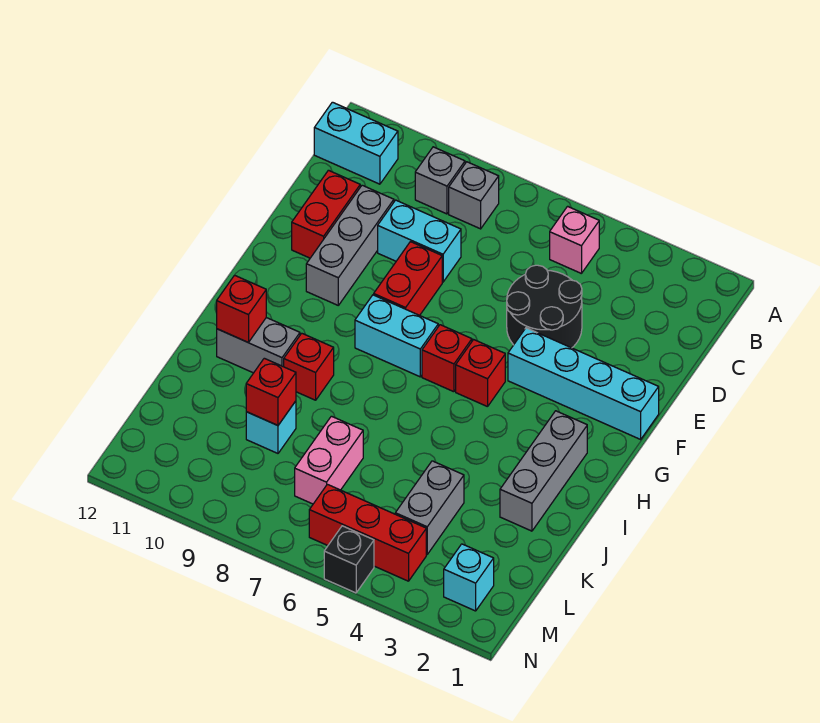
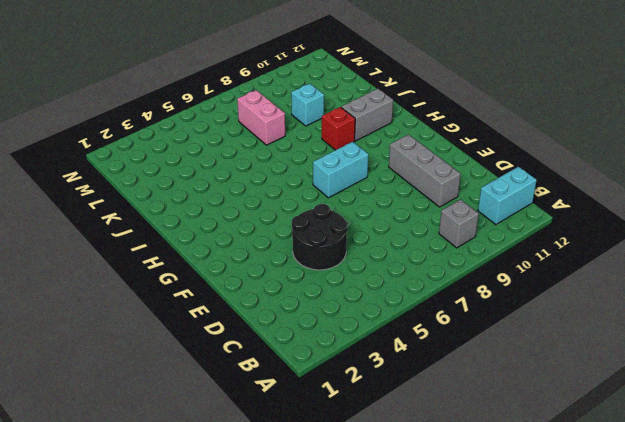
none -> pink 1x1 brick [550,206,599,274]
none -> grey 1x1 brick [449,162,499,229]
none -> cyan 1x2 brick [378,200,461,282]

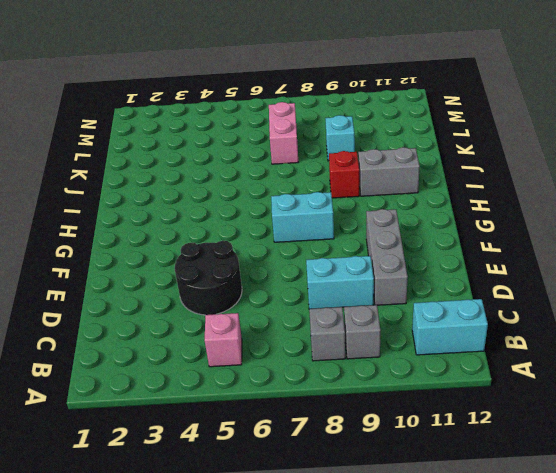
none -> red 1x2 brick [292,170,360,258]
none -> red 1x2 brick [374,242,442,315]
none -> cyan 1x4 brick [508,328,659,439]

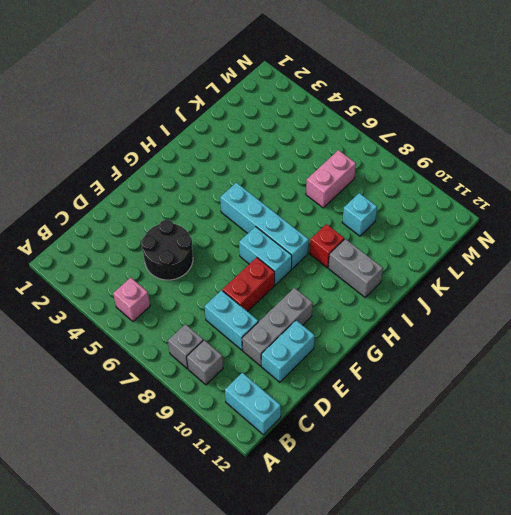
cyan 1x2 brick [261,320,315,382] -> red 1x2 brick [292,170,360,258]
cyan 1x4 brick [220,183,309,269] -> cyan 1x4 brick moved to [508,328,659,439]
none -> red 1x1 brick [456,340,505,407]
none -> red 1x1 brick [422,325,472,392]
none -> grey 1x3 brick [500,411,587,531]

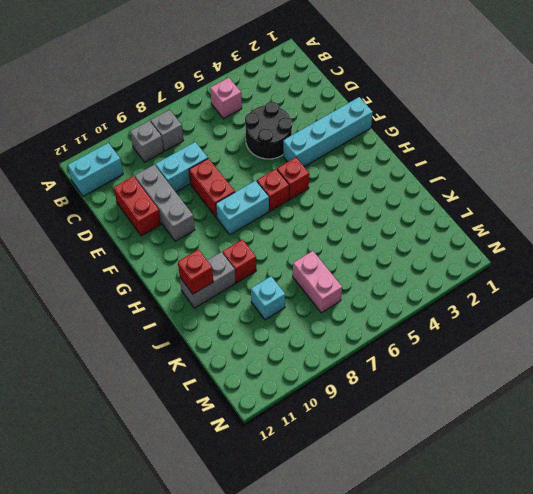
none -> grey 1x3 brick [500,411,587,531]
none -> grey 1x2 brick [395,461,464,554]
none -> cyan 1x1 brick [444,544,494,611]

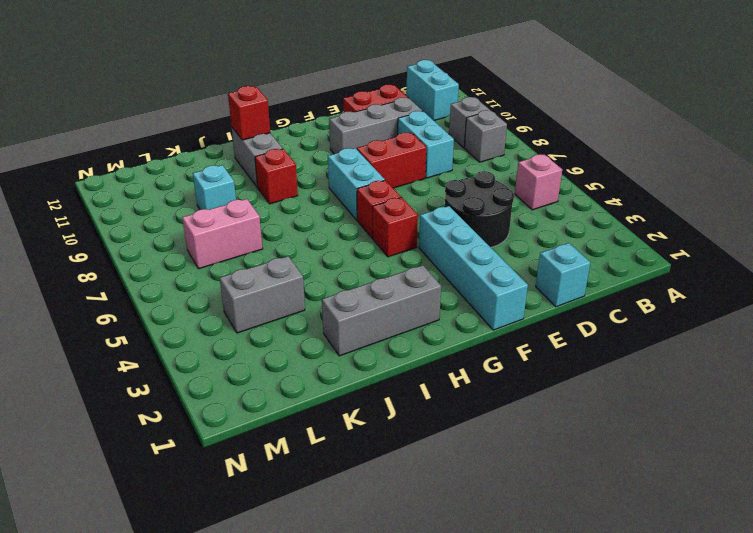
cyan 1x1 brick [536,243,590,307] -> cyan 1x1 brick moved to [444,544,494,611]
none -> red 1x3 brick [309,484,426,581]
none -> black 1x1 brick [324,526,374,593]
none -> red 1x1 brick [246,358,296,425]

